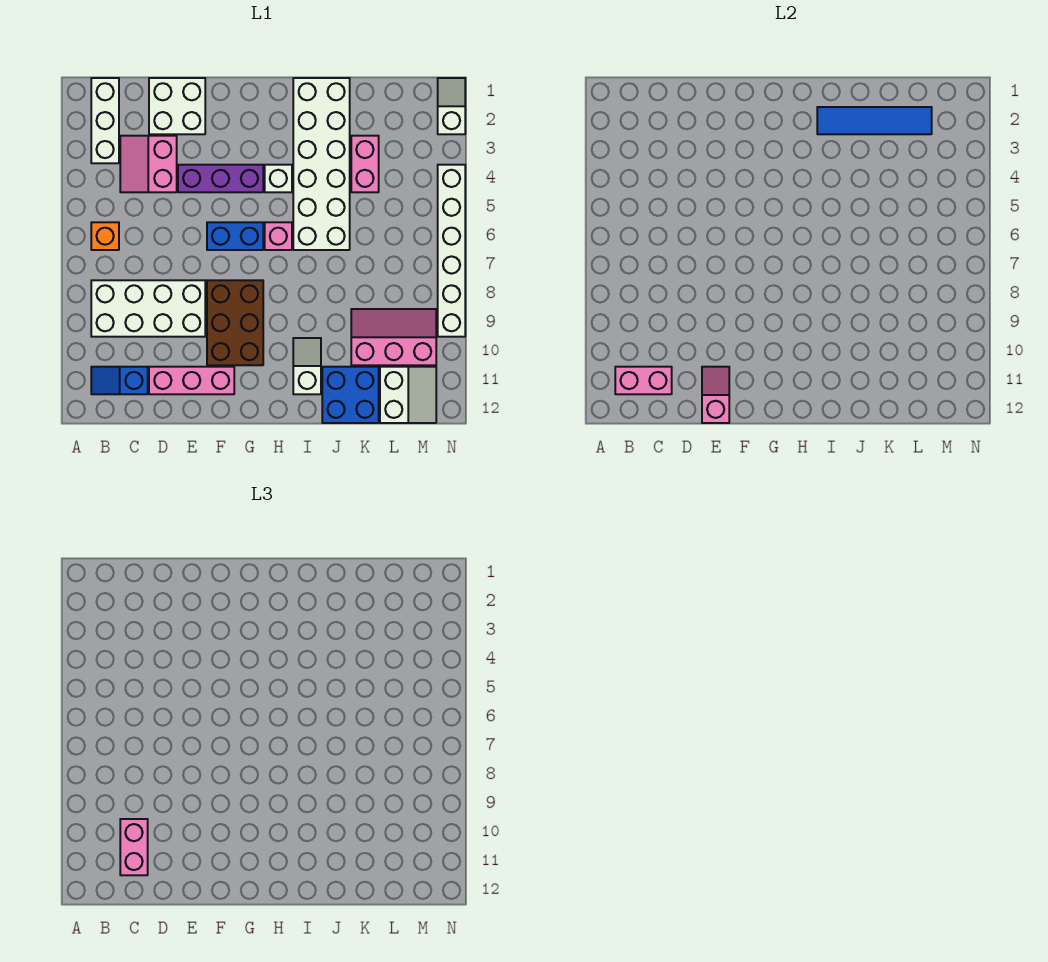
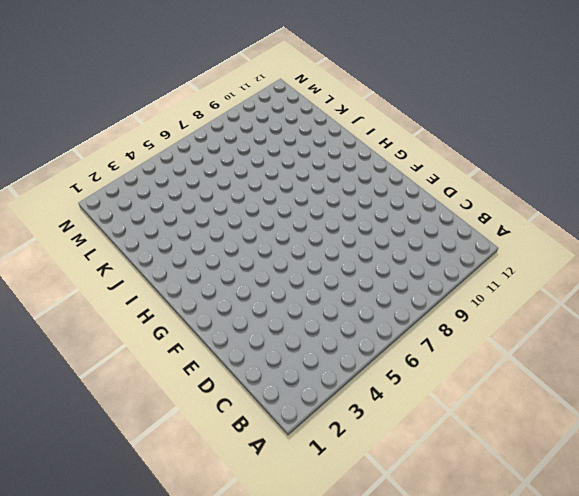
none -> white 1x3 brick [91,78,119,163]
none -> orange 1x1 brick [91,222,119,250]
none -> white 2x4 brick [91,280,205,337]

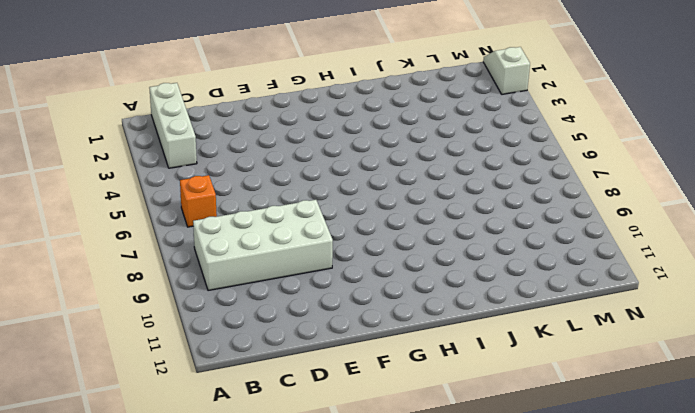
none -> blue 1x2 slope [91,367,148,394]
none -> pink 2x2 slope [120,136,177,192]
none -> white 2x2 brick [149,78,205,134]

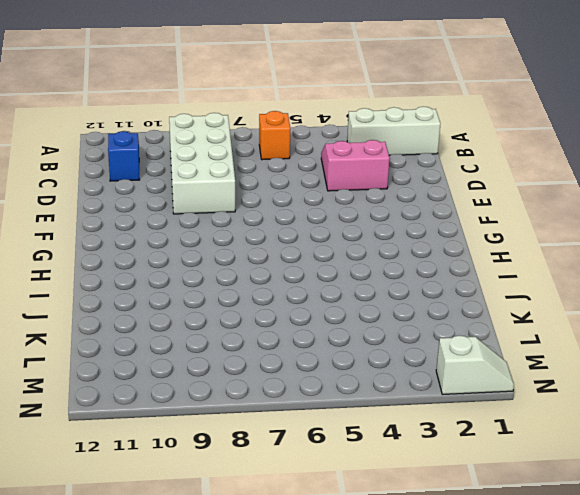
none -> white 2x2 brick [149,78,205,134]
none -> pink 1x3 brick [149,367,234,394]
none -> purple 1x3 brick [178,165,263,192]

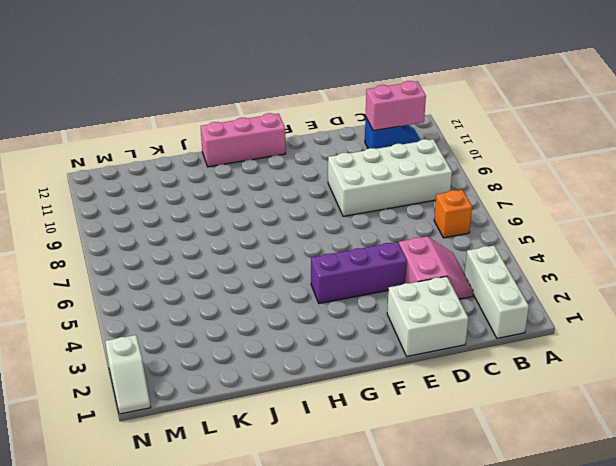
pink 1x3 brick [201,113,286,167] -> pink 1x3 brick moved to [149,367,234,394]
none -> blue 1x2 brick [207,222,263,250]
none -> brown 2x3 brick [207,280,263,365]
none -> white 1x1 brick [265,165,292,192]

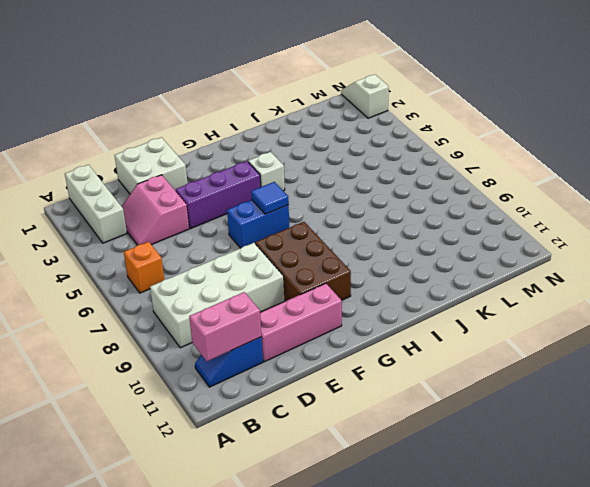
blue 1x1 tile [251,182,289,214] -> none
none -> pink 1x1 brick [265,222,292,250]
none -> white 2x6 brick [293,78,350,250]
none -> white 1x2 slope [293,338,321,394]

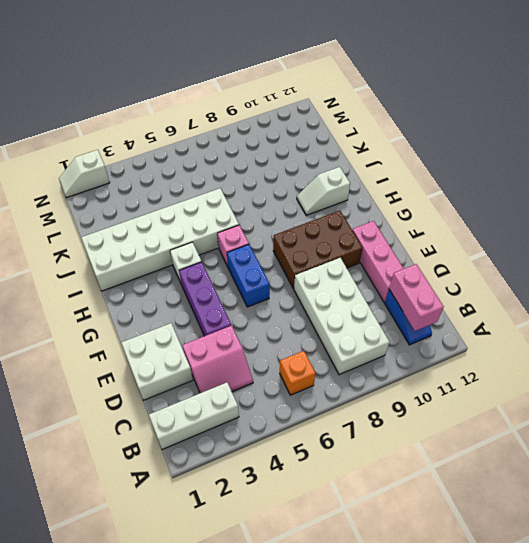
none -> blue 2x2 brick [322,367,379,423]
none -> pink 1x2 brick [351,136,379,192]
none -> pink 2x3 slope [351,309,436,365]

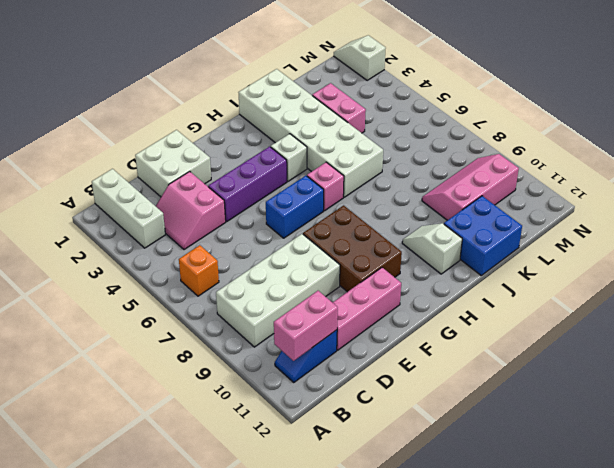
none -> white 2x2 slope [380,367,436,423]
none -> white 1x6 brick [438,165,465,337]
none -> pink 1x2 slope [702,367,729,423]

